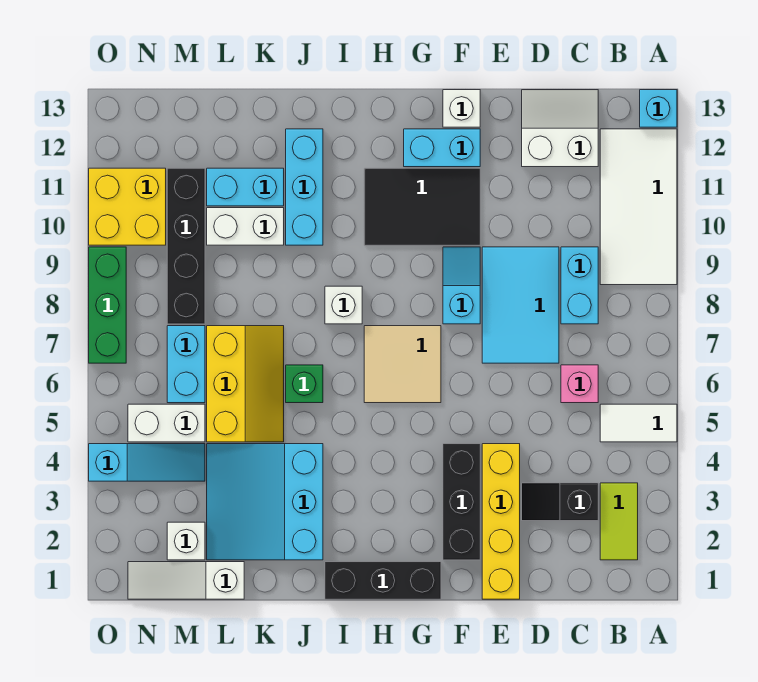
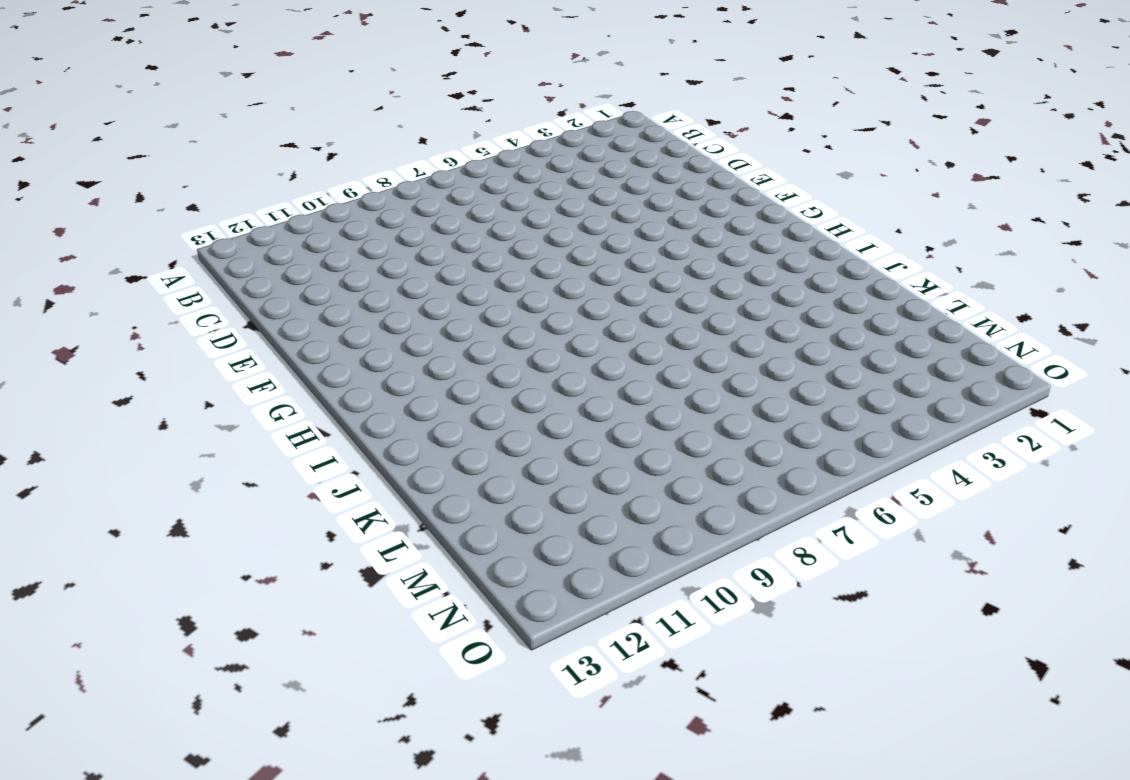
none -> white 1x2 tile [600,404,677,442]
none -> white 2x4 tile [600,129,677,285]
none -> cyan 1x1 brick [640,90,677,127]
none -> lime 1x2 tile [600,483,638,560]

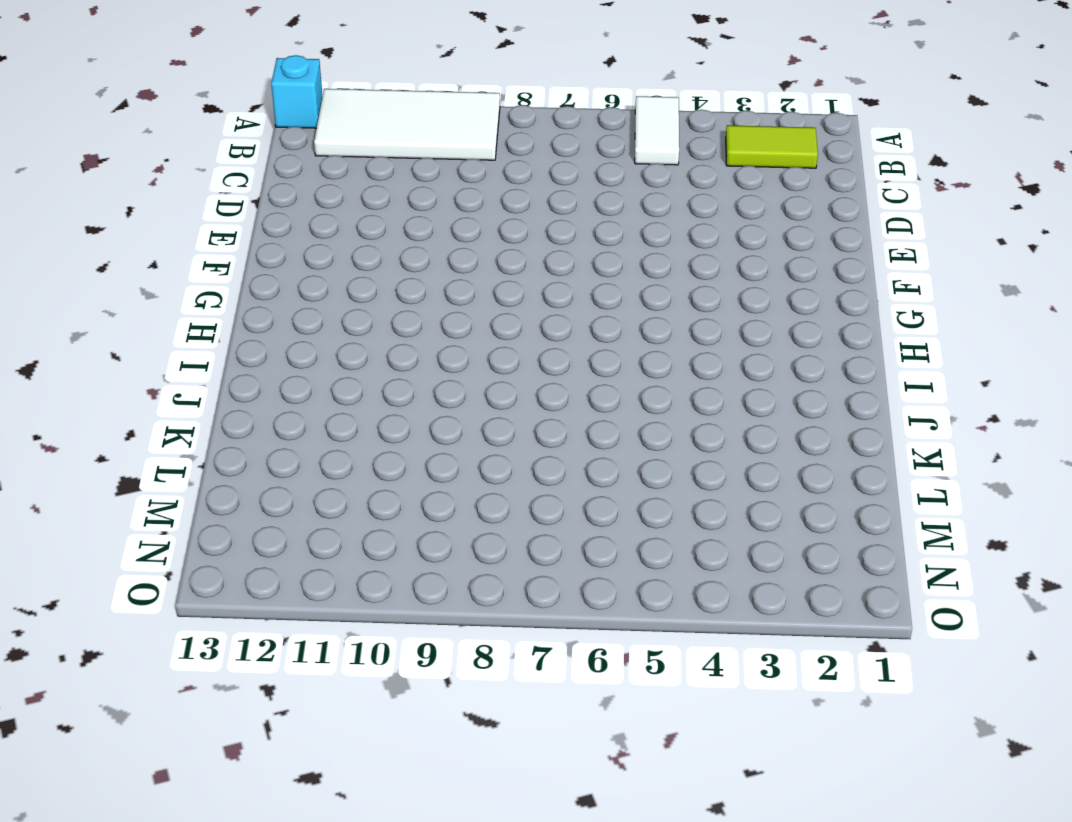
none -> black 1x2 slope [522,483,598,521]
none -> pink 1x1 brick [561,365,598,403]
none -> cyan 1x2 brick [561,247,598,324]
none -> white 2x2 slope [522,90,598,167]

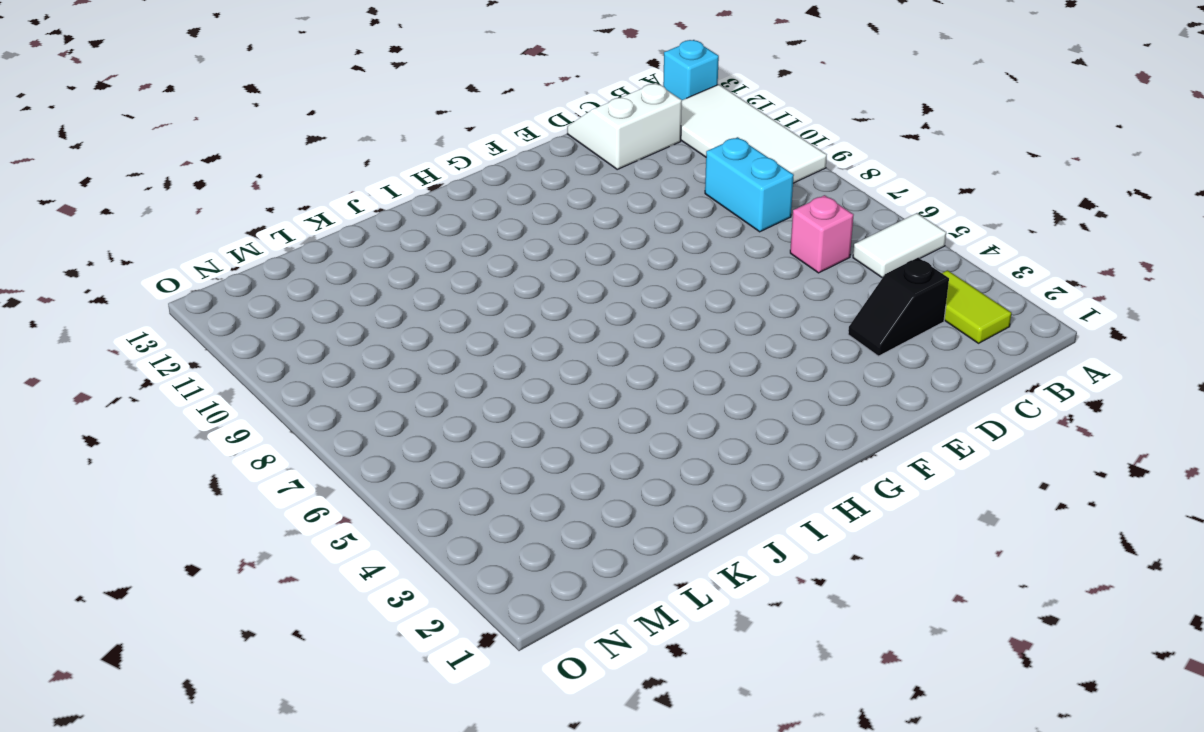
none -> cyan 2x3 tile [482,247,559,363]
none -> yellow 1x4 brick [482,444,520,599]
none -> black 1x3 brick [443,444,480,560]
none -> cyan 1x2 slope [443,247,480,324]

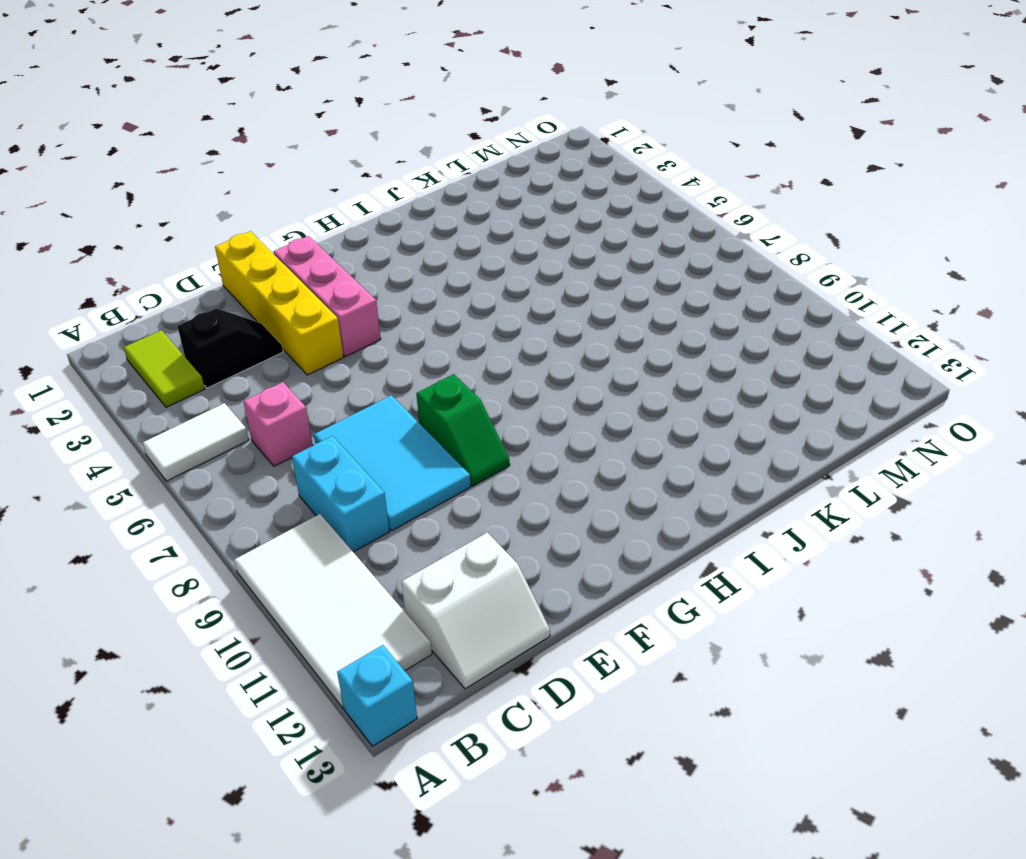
pink 1x3 brick [273,236,381,357] -> black 1x3 brick [443,444,480,560]
green 1x2 slope [416,374,510,486] -> cyan 1x2 slope [443,247,480,324]
none -> black 2x3 tile [364,168,480,245]
none -> cyan 1x2 brick [404,129,480,167]
none -> white 1x1 brick [443,90,480,127]
none -> black 1x3 brick [325,562,441,599]

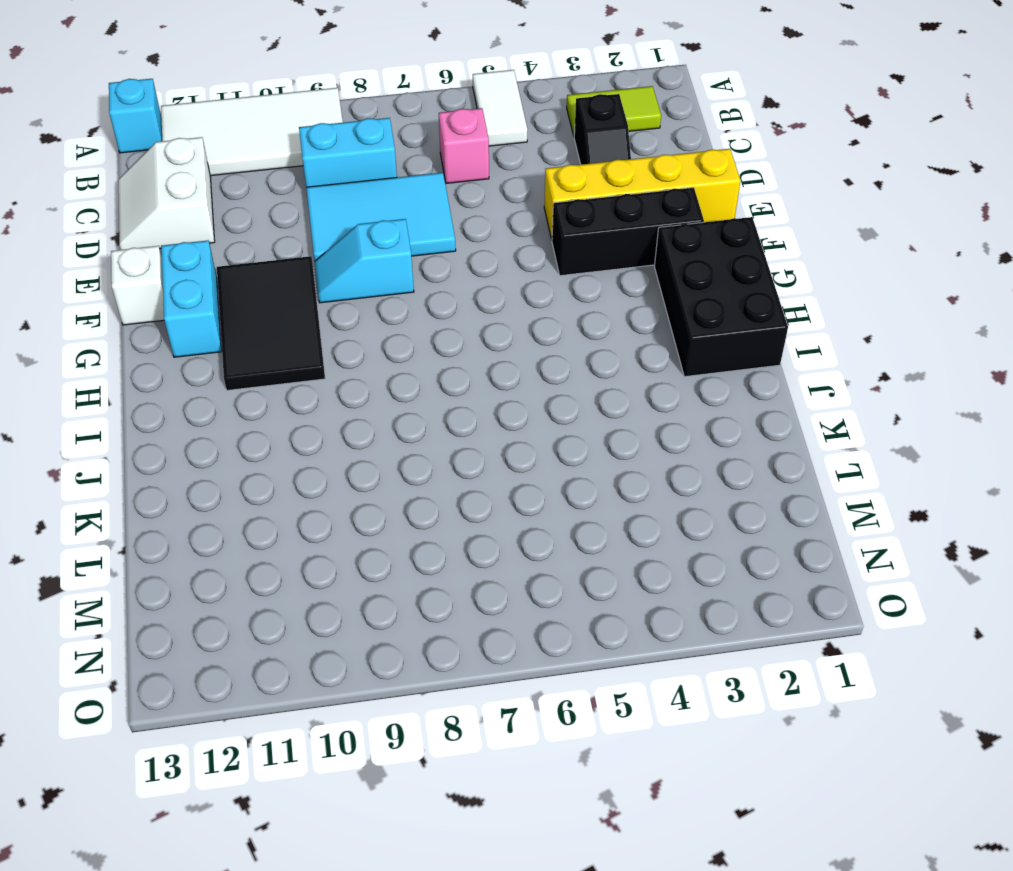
black 2x3 brick [654,217,788,377] -> black 1x3 brick [325,562,441,599]
none -> tan 2x2 tile [364,326,441,403]
none -> white 1x1 brick [325,286,362,324]
none -> cyan 3x3 slope [207,444,323,560]
none -> green 1x1 brick [286,365,323,403]

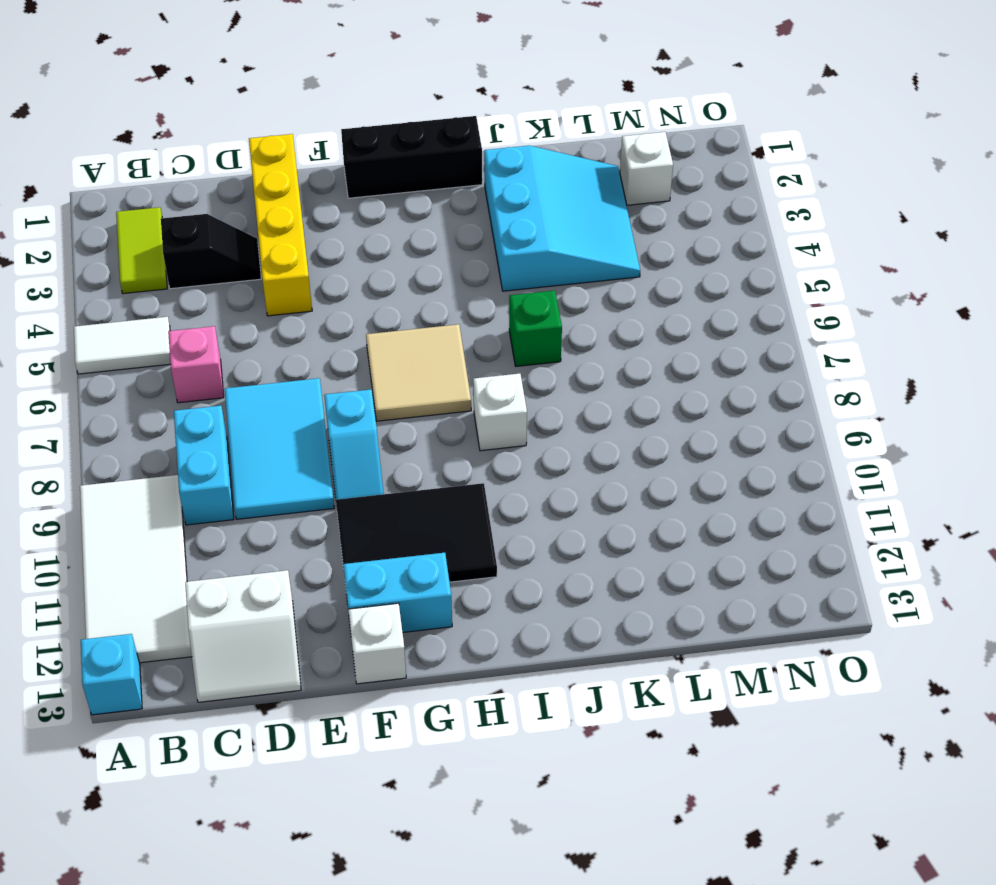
none -> black 1x3 brick [443,444,480,560]
none -> cyan 1x3 brick [286,129,323,245]
none -> yellow 2x3 slope [207,326,284,442]
none -> white 1x2 brick [207,208,284,245]

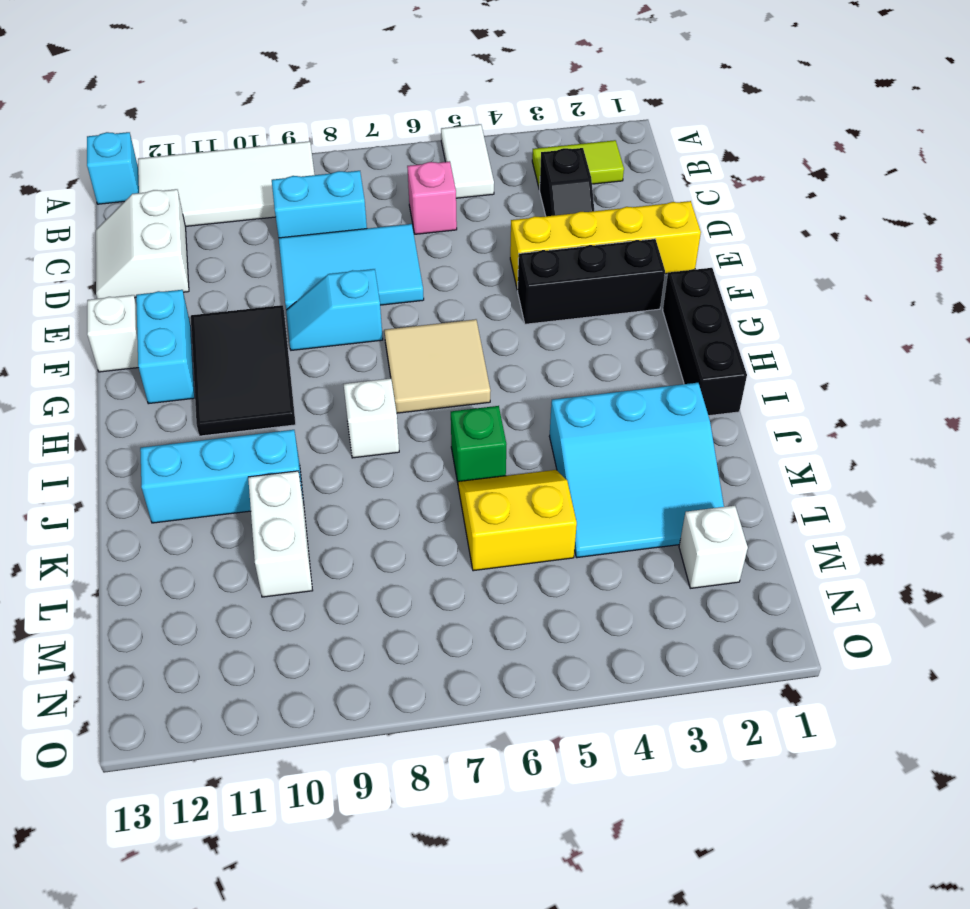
yellow 2x2 slope [458,470,577,571] -> yellow 2x3 slope [207,326,284,442]
none -> cyan 1x2 brick [207,168,284,206]
none -> white 1x3 slope [128,562,244,599]
none -> cyan 1x3 slope [89,444,205,481]
none -> white 1x2 brick [128,404,205,442]

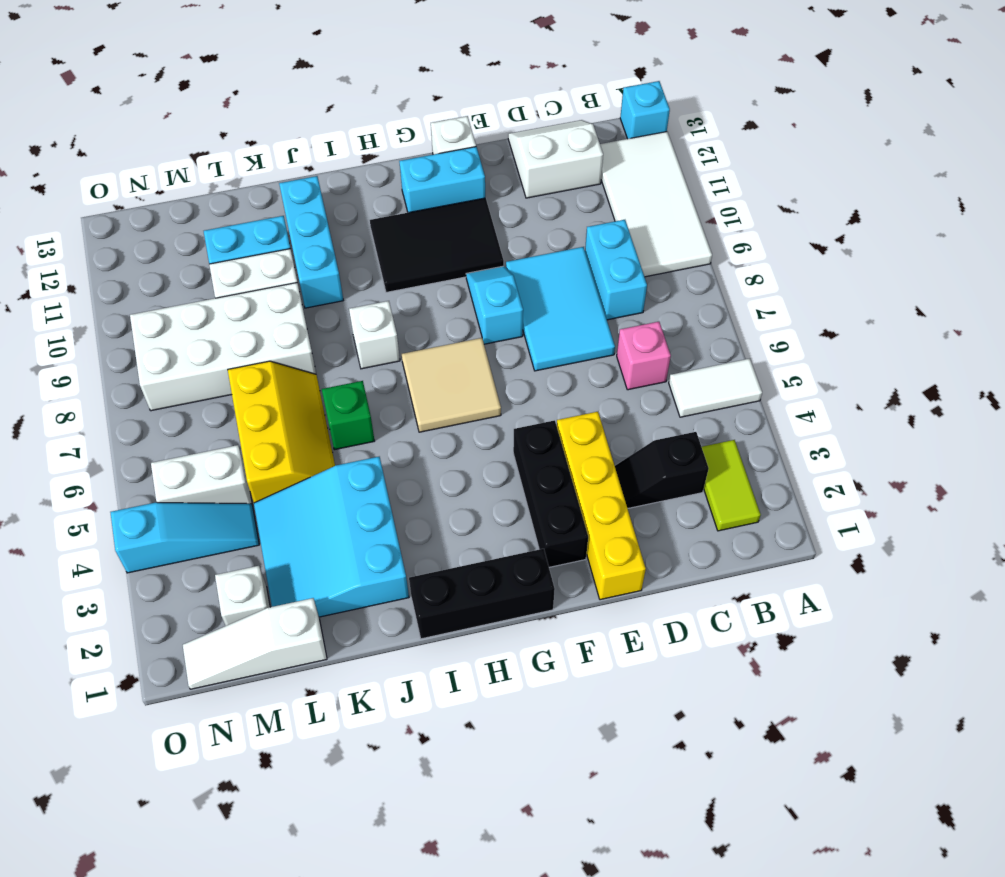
white 2x4 brick [130,282,316,411] -> black 1x4 brick [167,168,205,324]
none -> cyan 1x2 brick [167,326,205,403]
none -> yellow 2x2 brick [89,168,166,245]
none -> green 1x3 brick [89,247,126,363]

